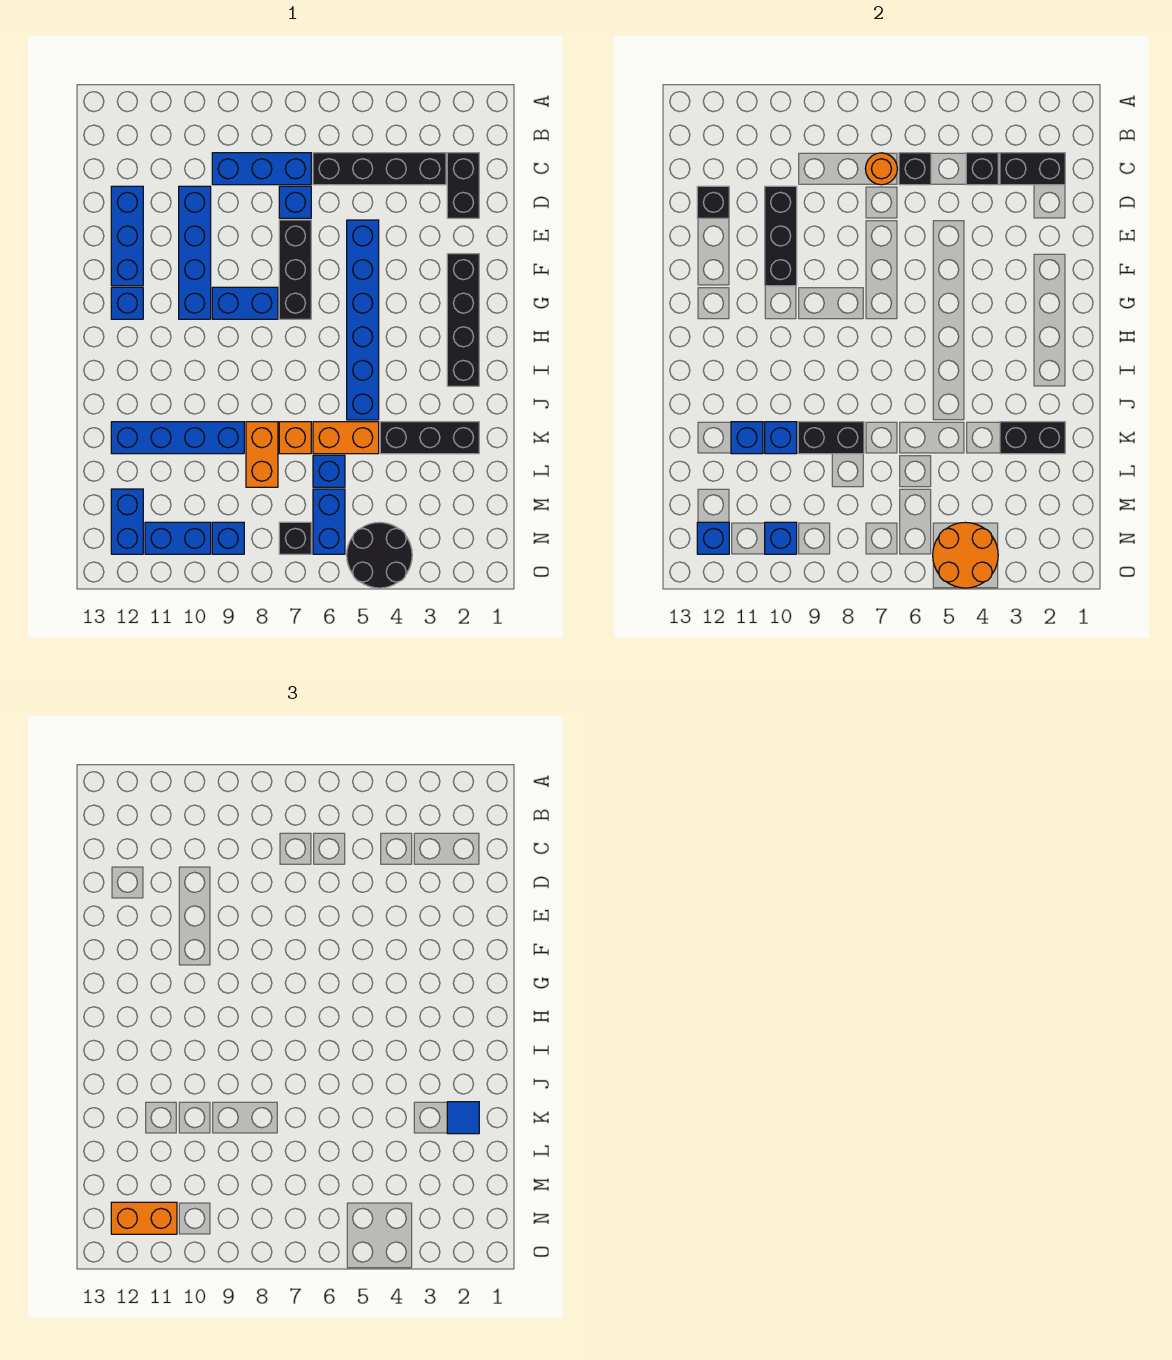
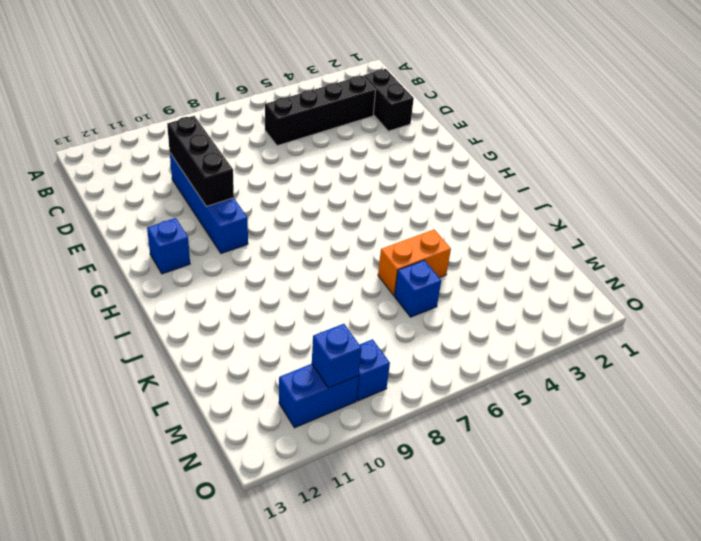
none -> blue 1x3 brick [212,153,311,185]
none -> blue 1x1 brick [279,186,311,218]
none -> blue 1x3 brick [111,186,143,286]
none -> blue 1x6 brick [347,220,379,420]

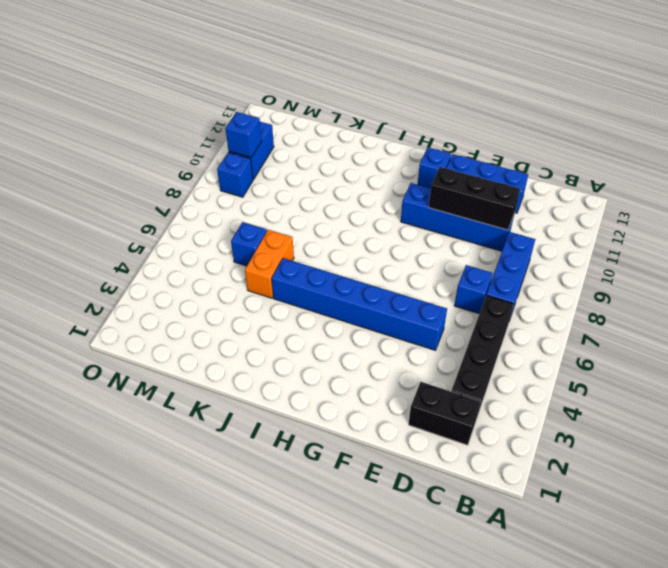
none -> black 1x3 brick [279,220,311,319]
none -> black 1x4 brick [447,254,479,386]
none -> blue 1x2 brick [212,287,278,319]
none -> black 1x3 brick [380,422,479,454]

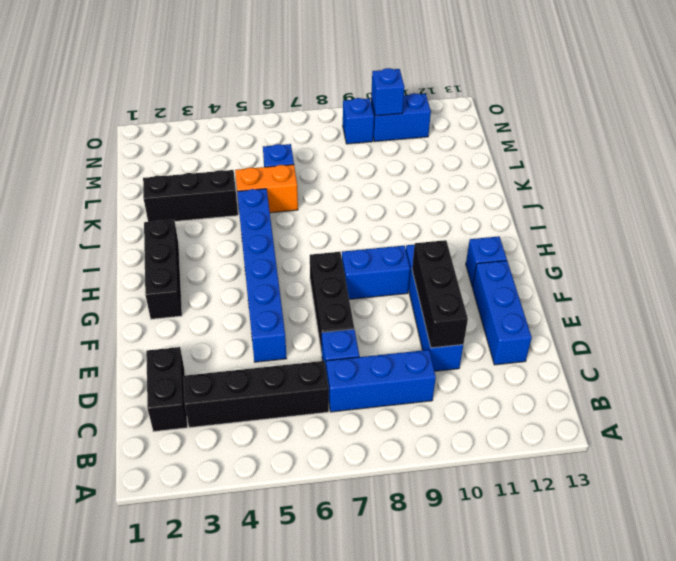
black 1x3 brick [144,220,182,319] -> black 1x4 brick [447,254,479,386]
none -> orange 1x1 brick [279,422,311,454]
none -> orange 1x2 brick [246,422,278,487]
none -> blue 1x4 brick [111,422,244,454]
none -> blue 1x2 brick [313,489,345,554]

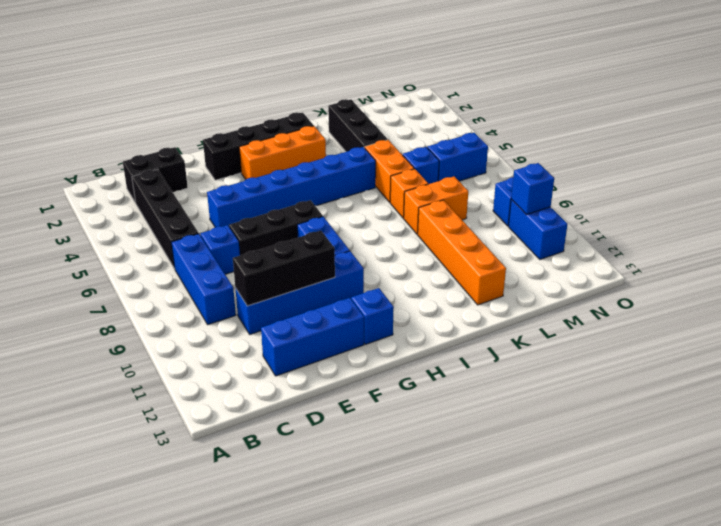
orange 1x3 brick [239,126,326,179] -> none
orange 1x4 brick [418,200,506,305] -> blue 1x4 brick [111,422,244,454]
none -> blue 1x2 brick [111,489,143,554]
none -> black 2x2 round brick [347,522,412,588]
none -> black 1x1 brick [279,522,311,554]
none -> black 1x2 brick [1000,153,1065,185]

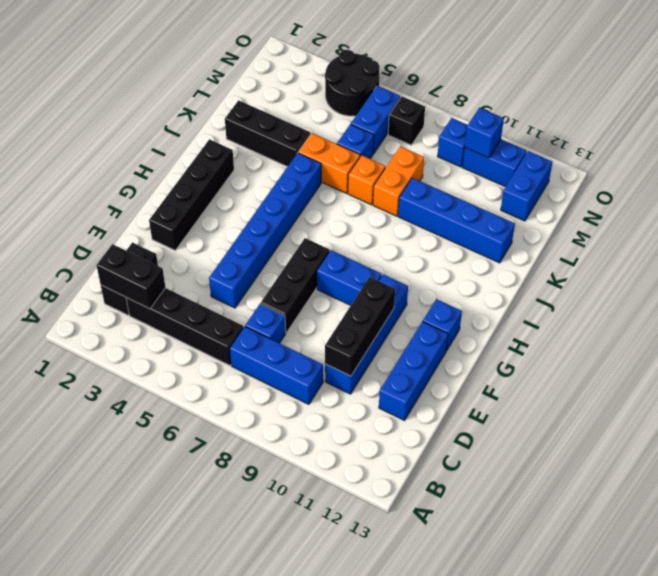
none -> black 1x1 brick [966,153,998,185]
none -> black 1x1 brick [899,153,931,185]
none -> orange 1x1 round brick [865,153,897,185]
none -> black 1x1 brick [697,186,729,218]

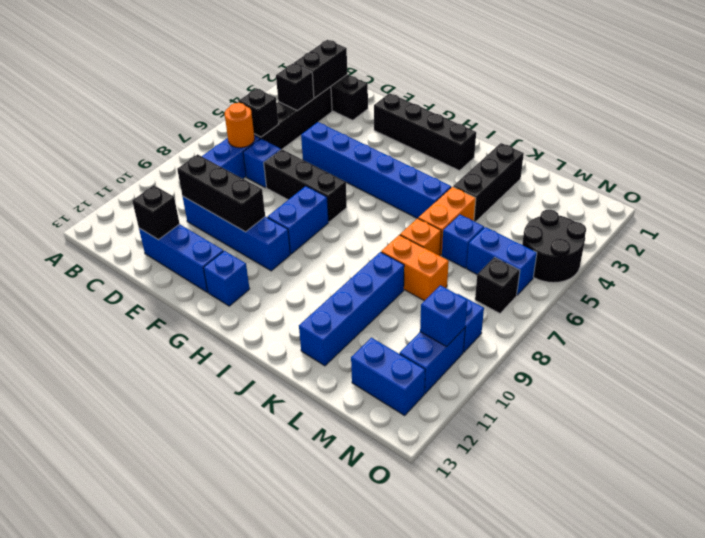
none -> black 1x2 brick [1000,422,1065,454]
none -> black 1x2 brick [798,422,864,454]
none -> blue 1x1 brick [765,422,797,454]
none -> blue 1x1 brick [731,422,763,454]

